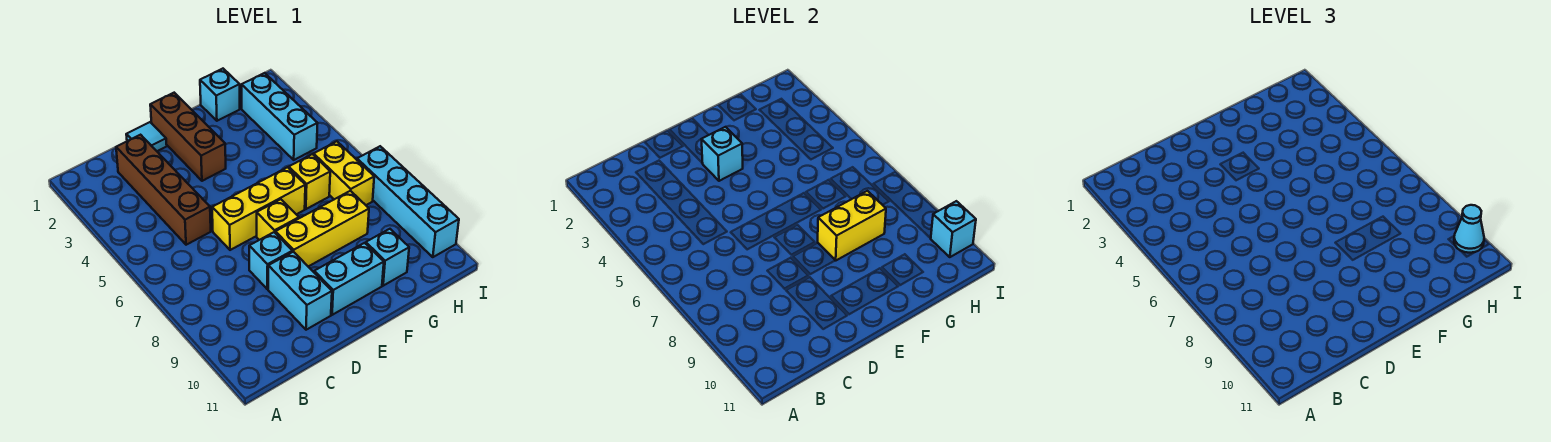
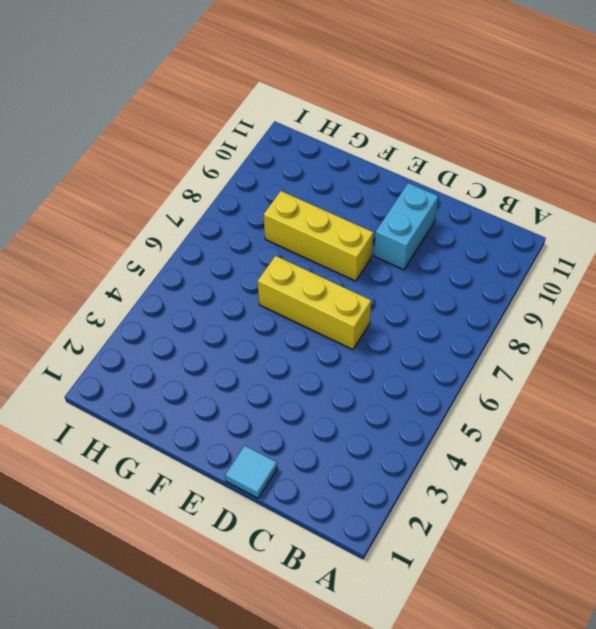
none -> brown 1x4 brick [116,135,211,245]
none -> cyan 1x1 brick [249,232,292,289]
none -> brown 1x3 brick [150,93,226,181]

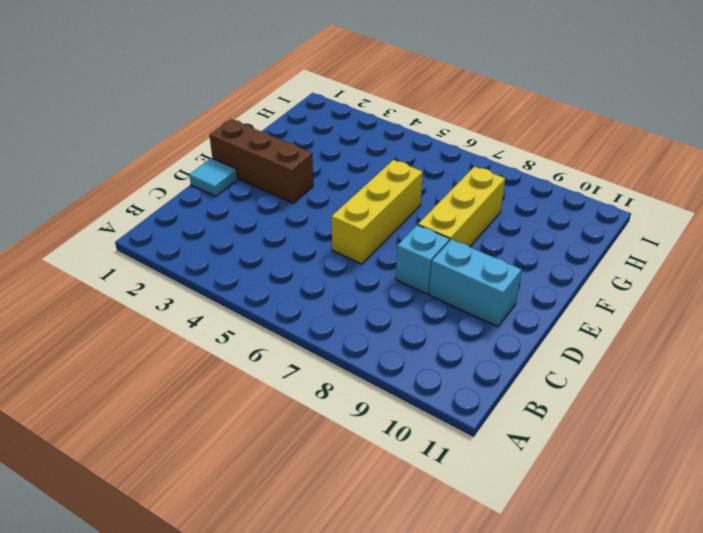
none -> brown 1x4 brick [116,135,211,245]
none -> yellow 1x1 brick [257,199,299,240]
none -> cyan 1x2 brick [314,243,384,315]

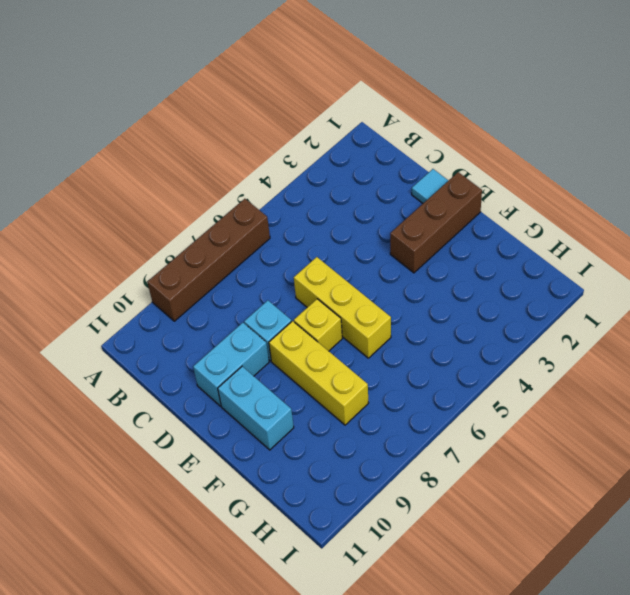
brown 1x4 brick [147,199,270,321] -> brown 1x4 brick moved to [116,135,211,245]
none -> cyan 1x1 brick [200,69,240,121]
none -> yellow 1x1 brick [289,154,330,209]
none -> cyan 1x1 brick [366,229,409,286]

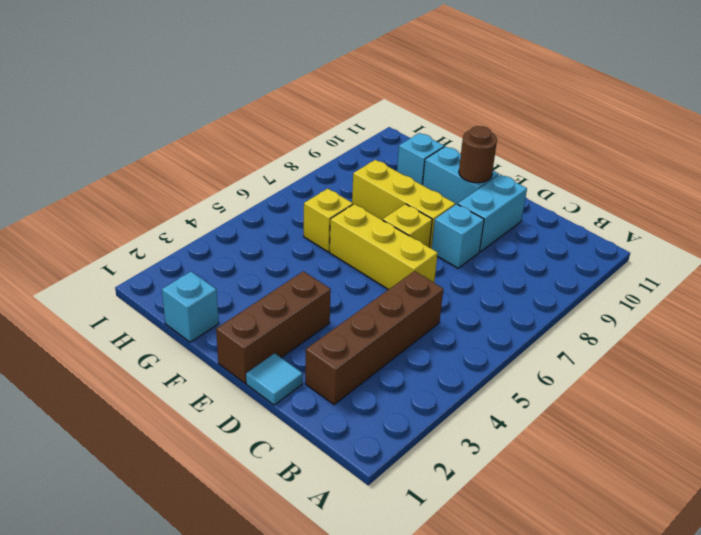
brown 1x1 round brick [459,126,497,183] -> none
none -> cyan 1x3 brick [242,73,318,160]
none -> yellow 1x2 brick [314,141,374,205]
none -> cyan 1x4 brick [357,146,459,257]

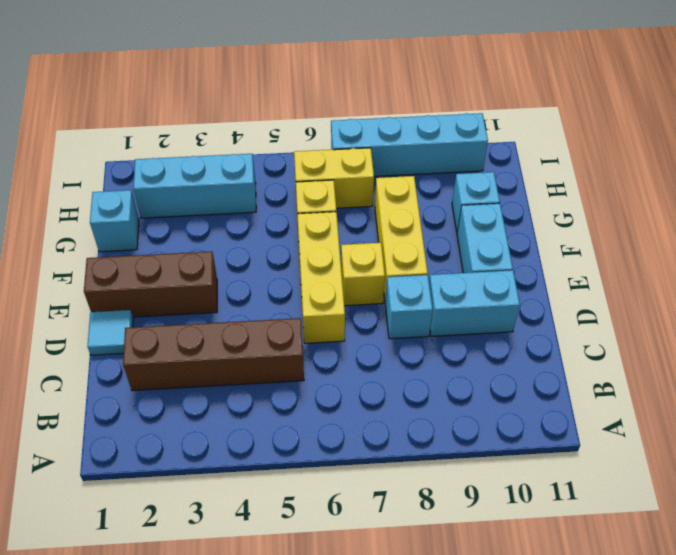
none -> cyan 1x1 brick [702,127,743,181]
none -> yellow 1x2 brick [818,191,886,260]
none -> cyan 1x1 brick [931,201,976,257]

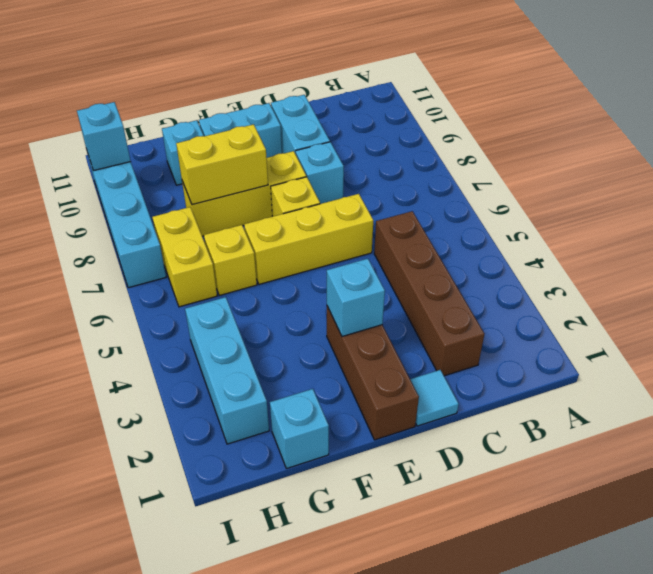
none -> cyan 1x1 cone [1454,205,1484,253]

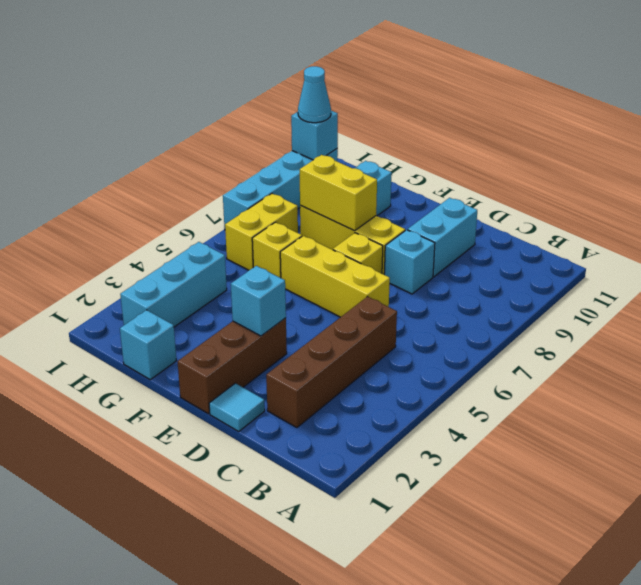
none -> cyan 1x2 brick [314,243,384,315]

